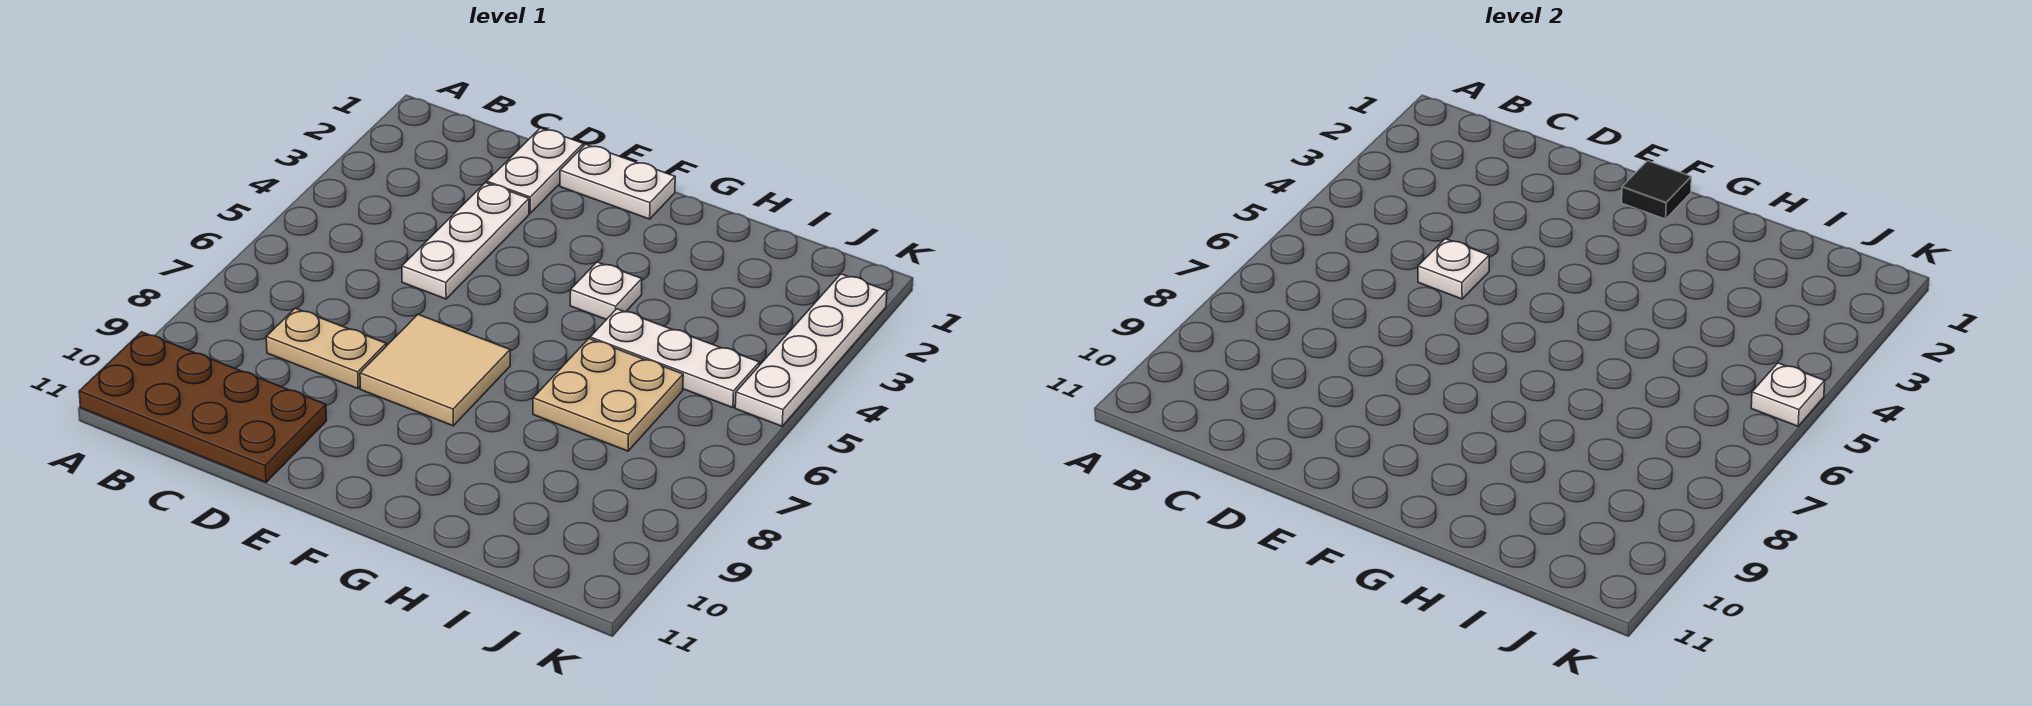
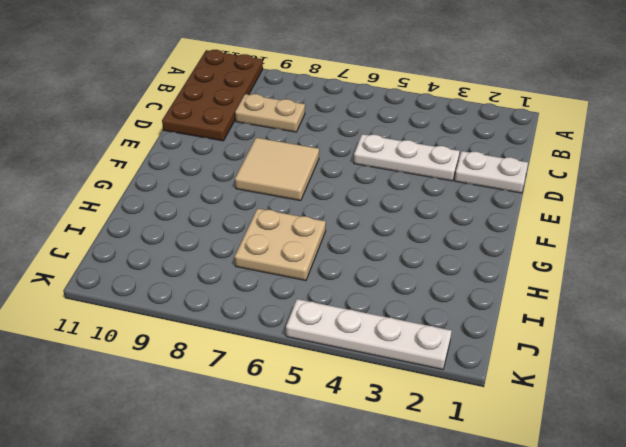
tan 1x2 plate [235,94,305,132] -> tan 1x2 plate turned to [266,308,386,389]
none -> white 1x2 plate [560,144,675,219]
none -> white 1x1 plate [570,262,642,320]
none -> white 1x3 plate [590,309,759,408]

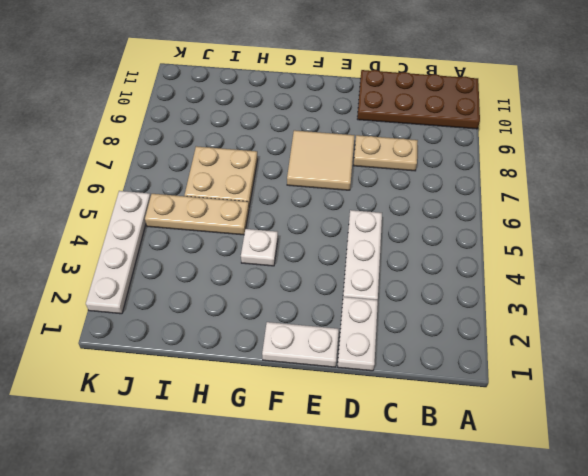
tan 1x3 plate [145,194,249,235] -> white 1x3 plate [590,309,759,408]
none -> white 1x1 plate [1418,239,1489,299]
none -> black 1x1 tile [1622,161,1691,219]
none -> white 1x1 plate [1751,363,1825,426]

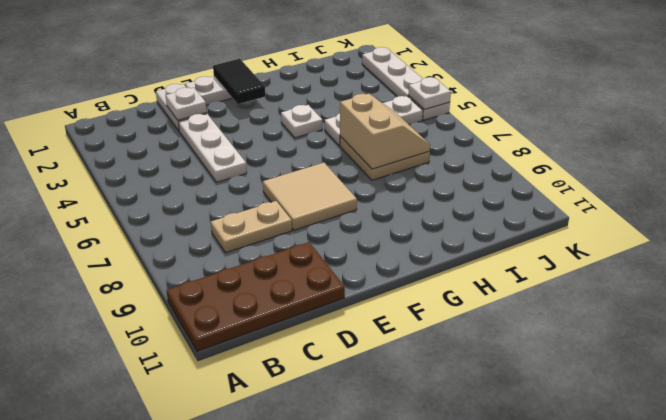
white 1x1 plate [166,88,207,120] -> white 1x1 plate moved to [1418,239,1489,299]
black 1x2 tile [213,59,265,104] -> black 1x1 tile [1622,161,1691,219]
tan 2x2 slope [340,94,430,169] -> none

